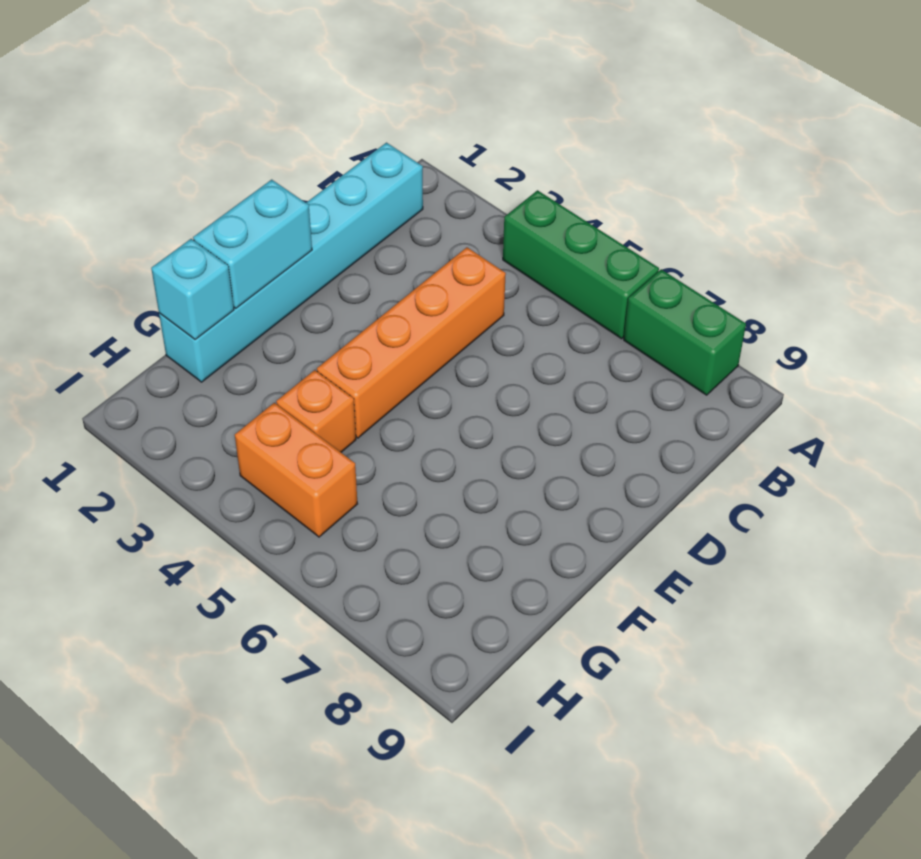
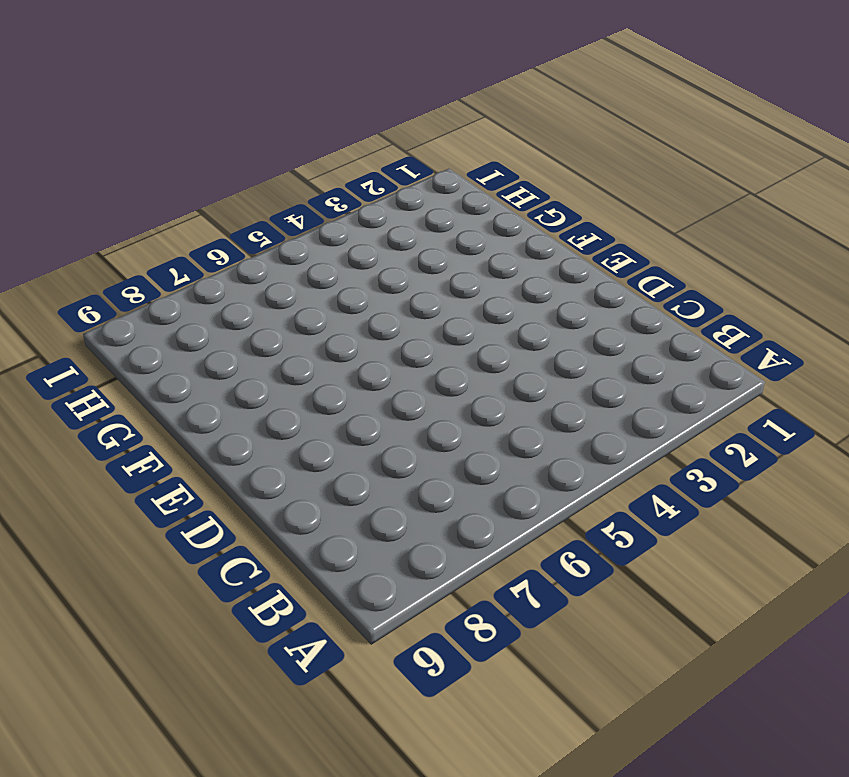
none -> green 1x3 brick [503,190,659,339]
none -> green 1x2 brick [624,269,746,395]

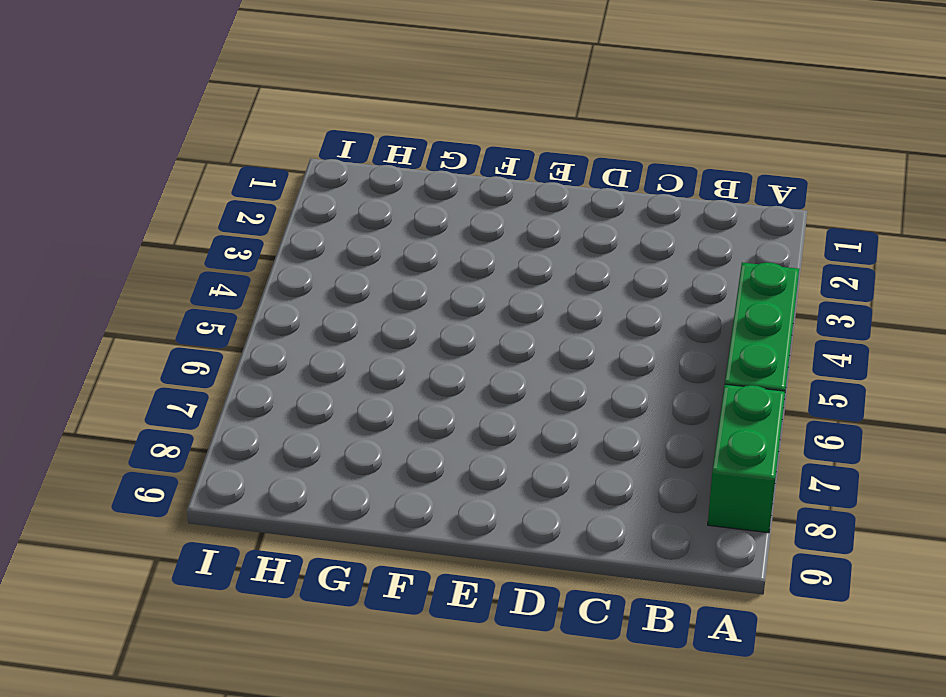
none -> cyan 1x6 brick [159,143,423,382]
none -> orange 1x4 brick [317,247,506,438]

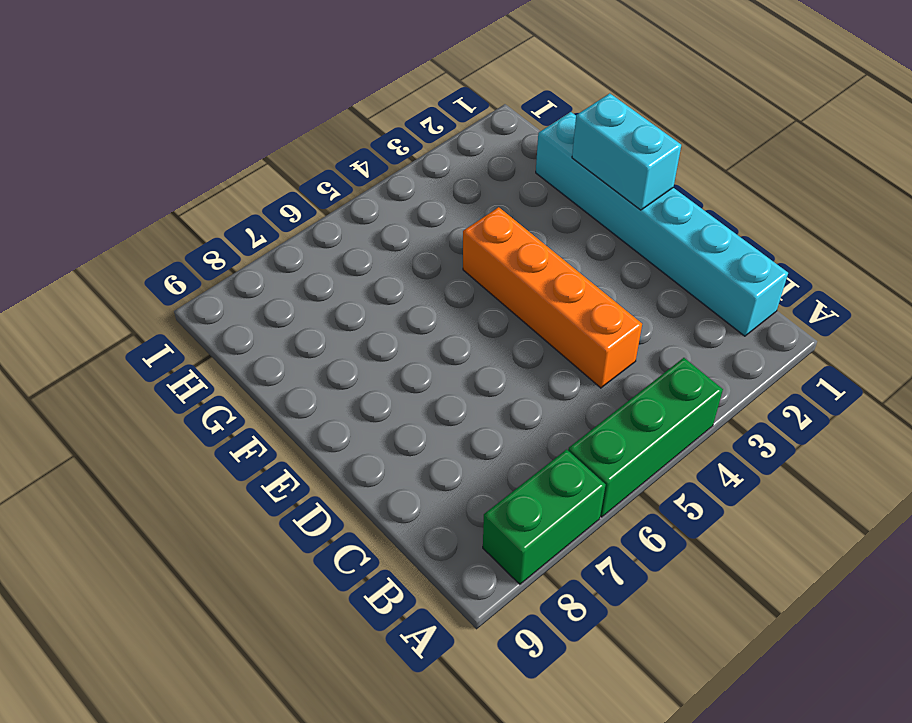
none -> orange 1x1 brick [276,370,356,452]
none -> orange 1x2 brick [235,403,358,537]

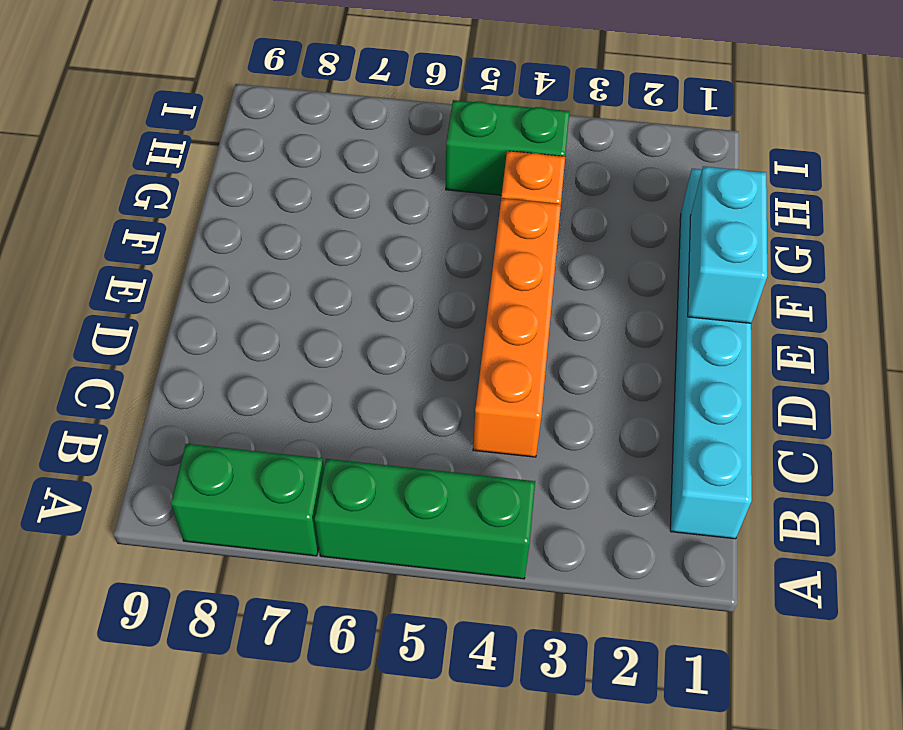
green 1x2 brick [446,100,569,195] -> orange 1x2 brick [235,403,358,537]
none -> cyan 1x1 brick [151,239,234,340]

